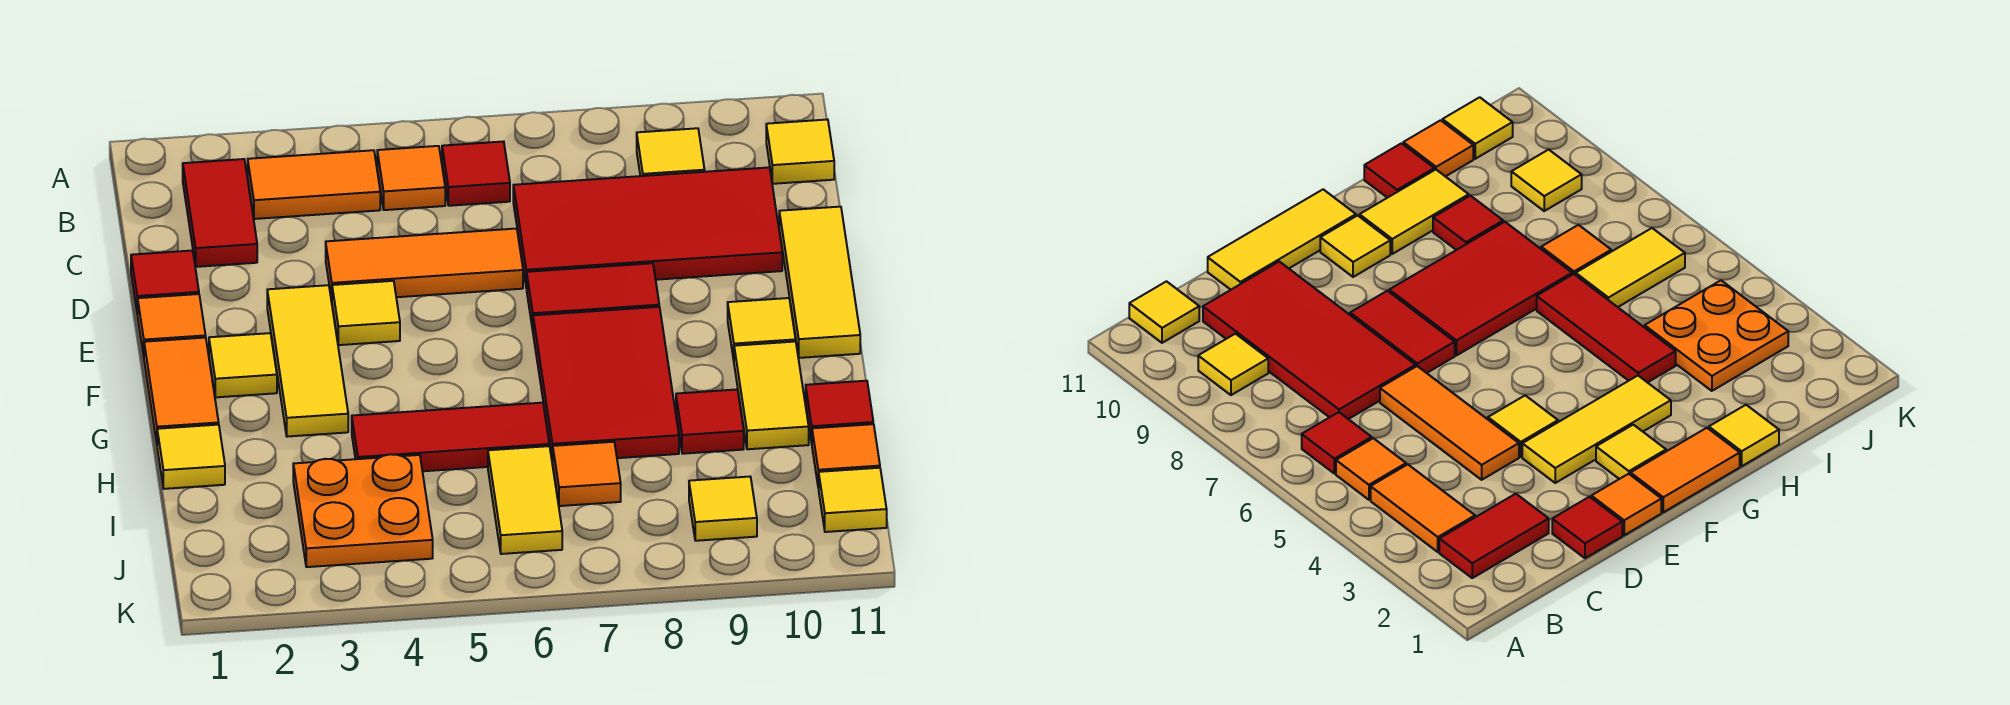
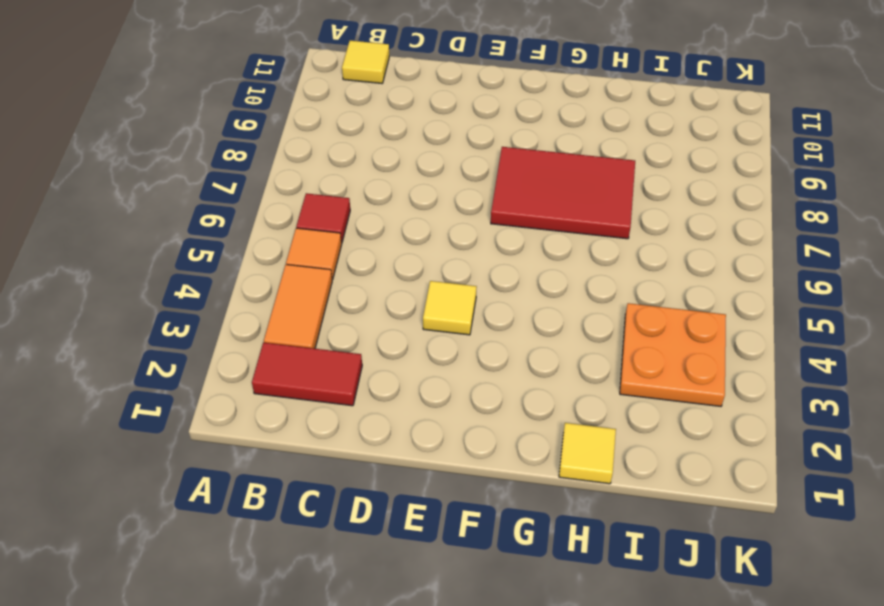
none -> yellow 1x1 tile [637,128,705,176]
none -> red 2x4 tile [513,167,782,288]
none -> red 1x1 tile [131,251,199,314]

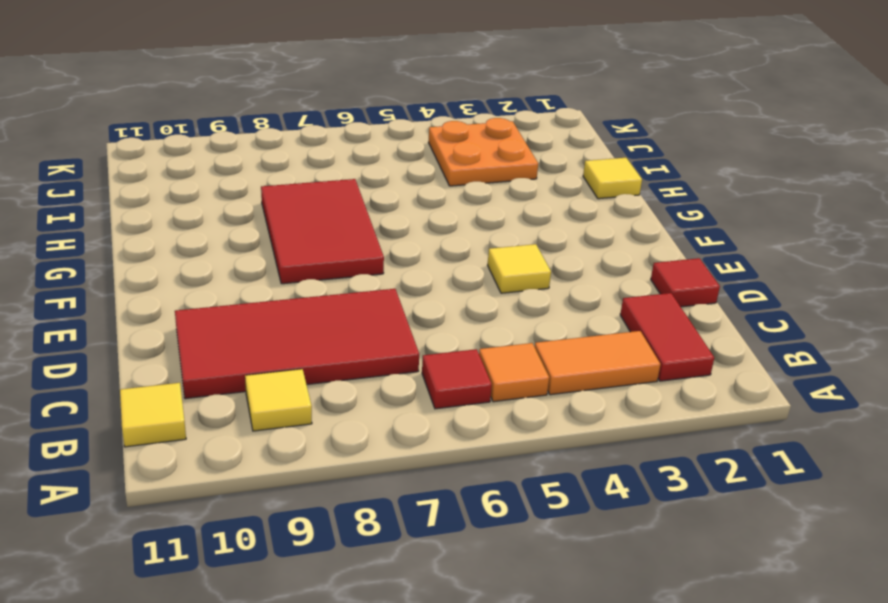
none -> orange 1x3 tile [326,229,523,300]
none -> yellow 1x3 tile [779,207,860,358]
none -> orange 1x1 tile [138,294,206,356]

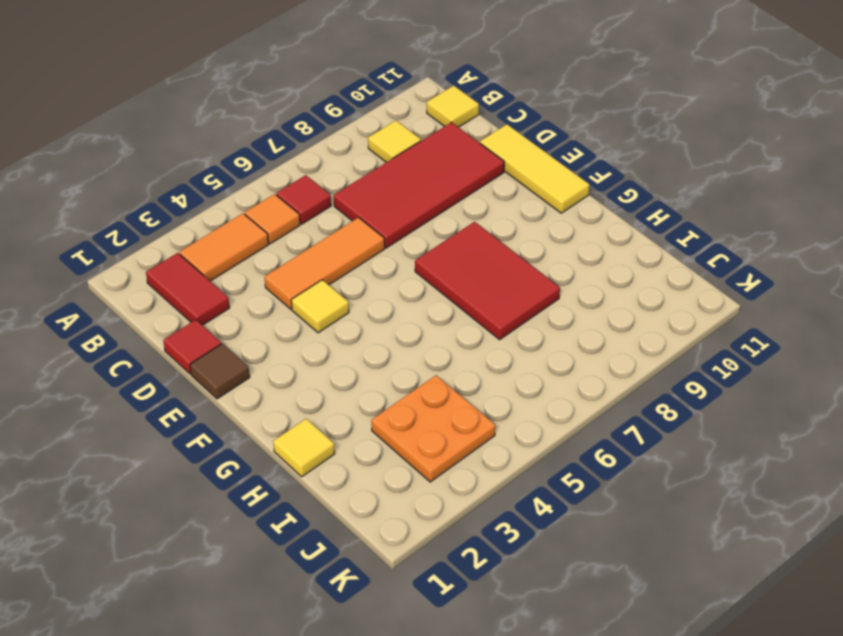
brown 1x1 tile [190,344,250,399] -> orange 1x1 tile [138,294,206,356]
none -> yellow 1x3 tile [267,285,348,437]
none -> red 1x2 tile [527,263,659,330]
none -> orange 1x2 tile [144,338,219,443]

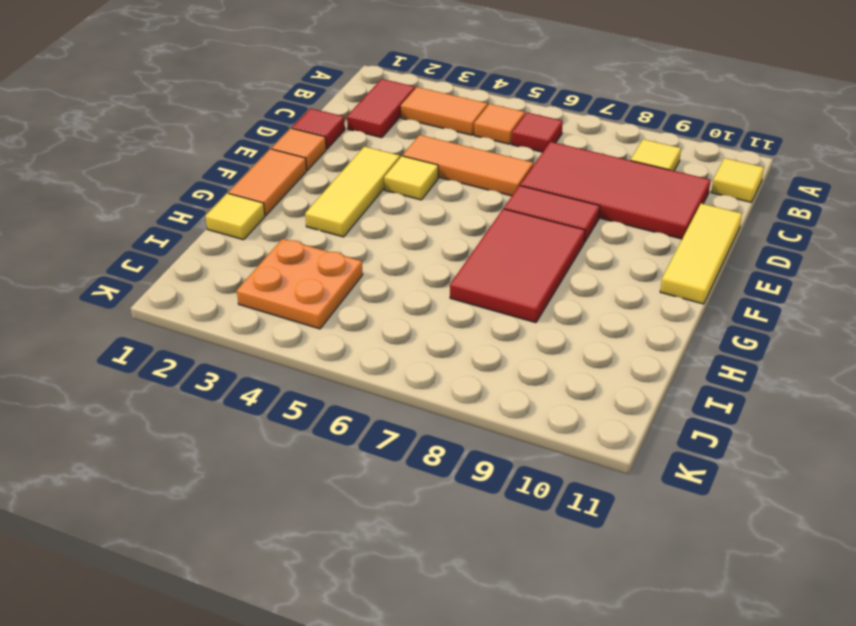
none -> yellow 1x1 tile [209,333,277,397]
none -> yellow 1x1 tile [728,298,796,360]
none -> yellow 1x2 tile [734,342,809,449]

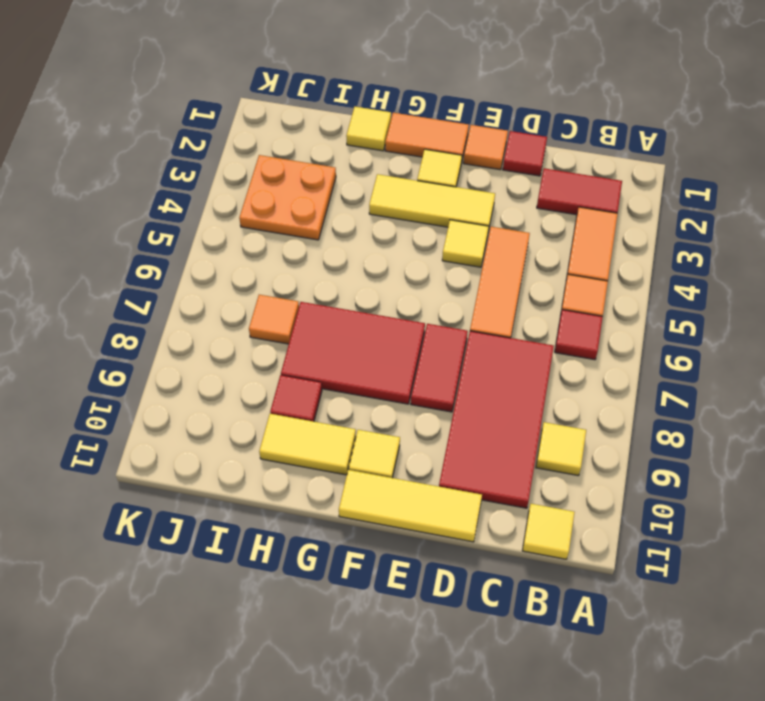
none -> red 1x3 tile [352,403,549,471]
none -> red 1x1 tile [806,381,873,443]
none -> yellow 1x2 tile [488,446,562,554]

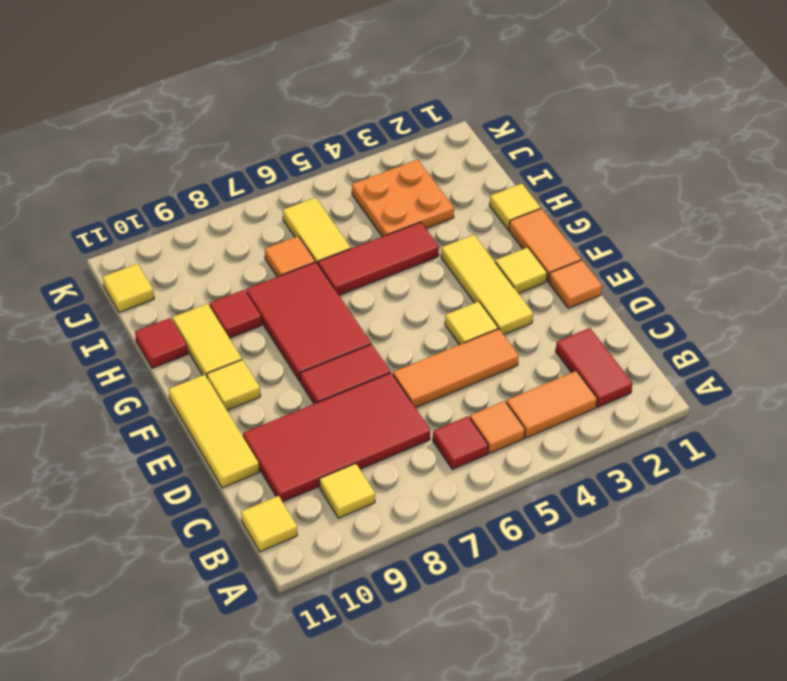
none -> red 1x1 tile [131,251,199,314]
none -> orange 1x1 tile [812,424,880,488]
none -> yellow 1x1 tile [689,477,757,541]

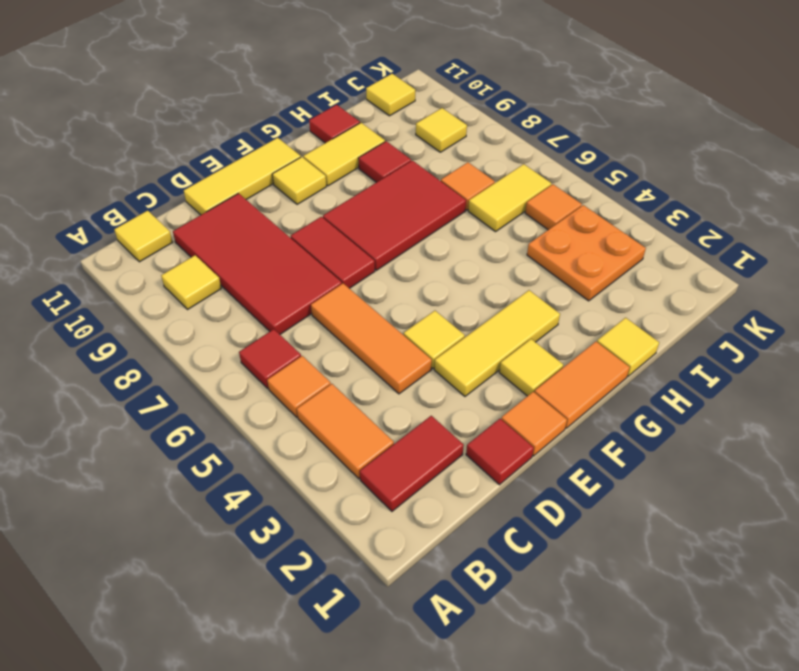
orange 1x1 tile [525,184,582,230] -> orange 1x1 tile moved to [812,424,880,488]
none -> red 1x3 tile [352,403,549,471]

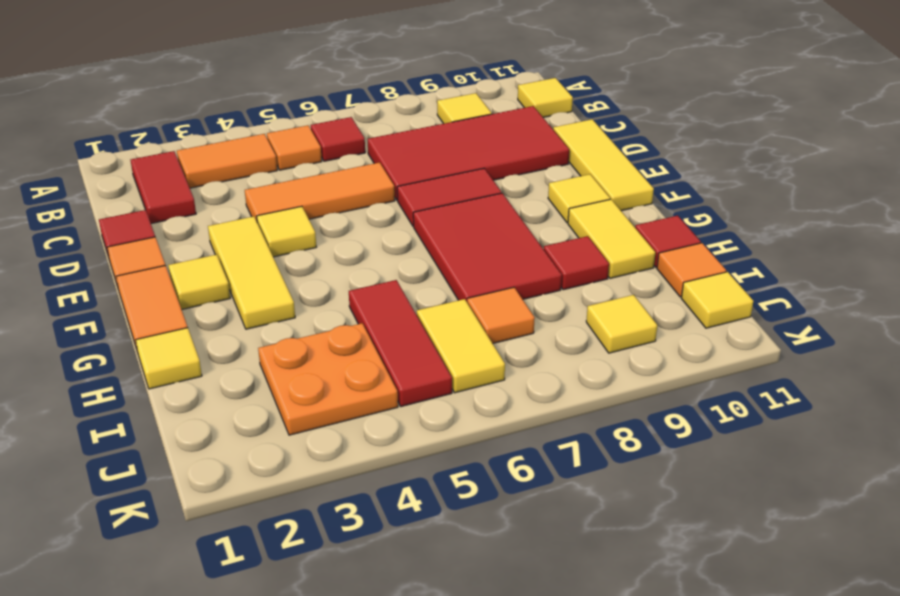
red 1x3 tile [349,280,452,407] -> red 1x3 tile turned to [352,403,549,471]

